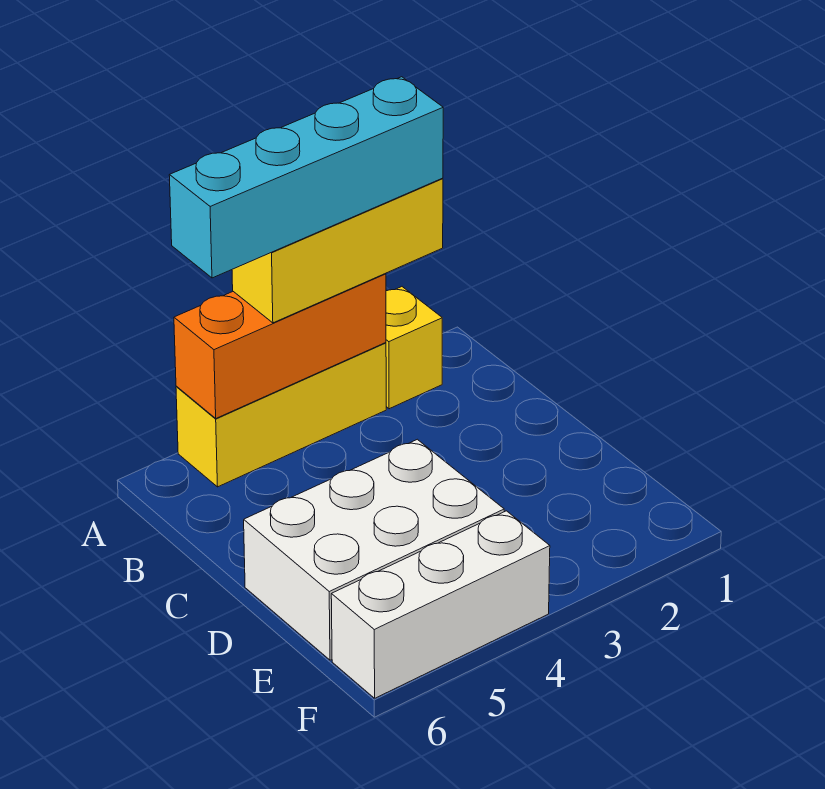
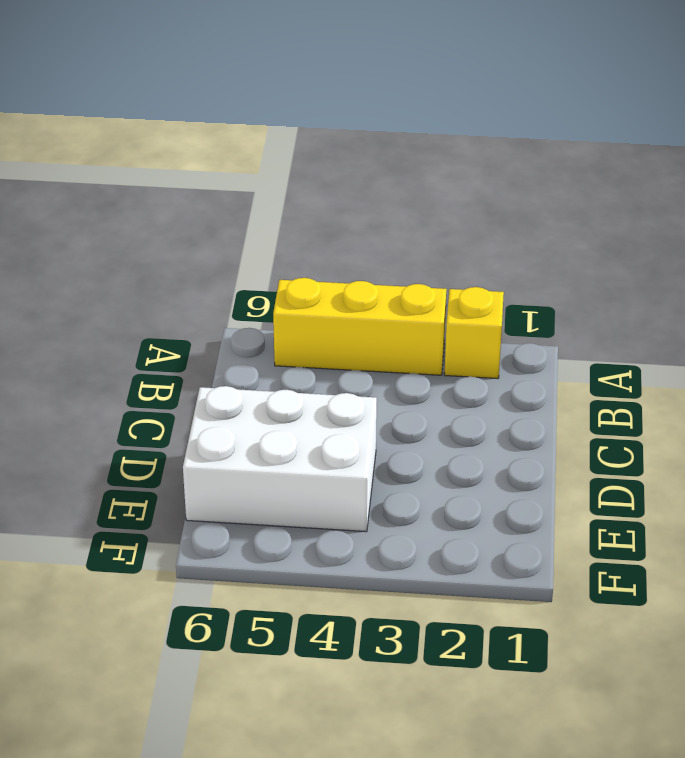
none -> white 1x3 brick [331,511,550,698]
none -> orange 1x3 brick [174,274,386,418]

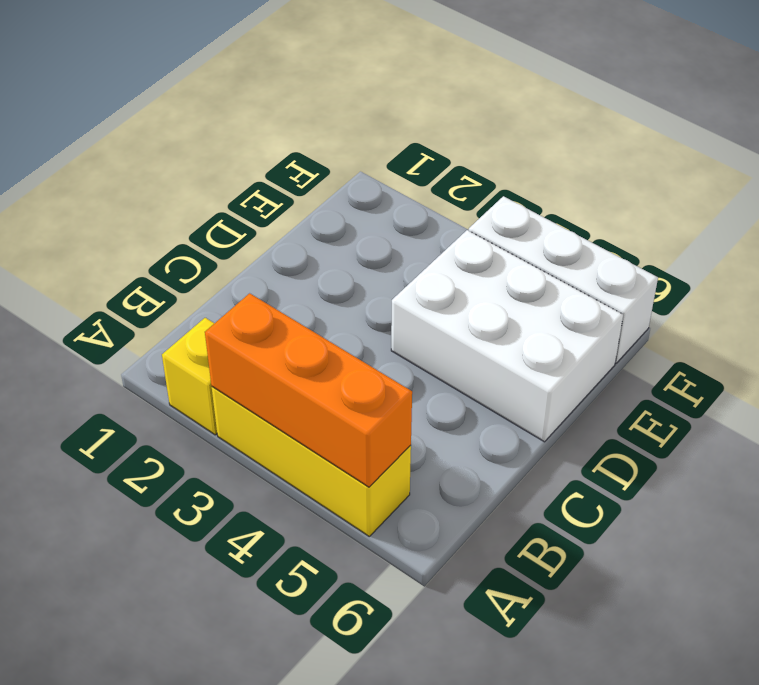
none -> yellow 1x3 brick [232,178,443,323]
none -> cyan 1x4 brick [169,77,443,278]

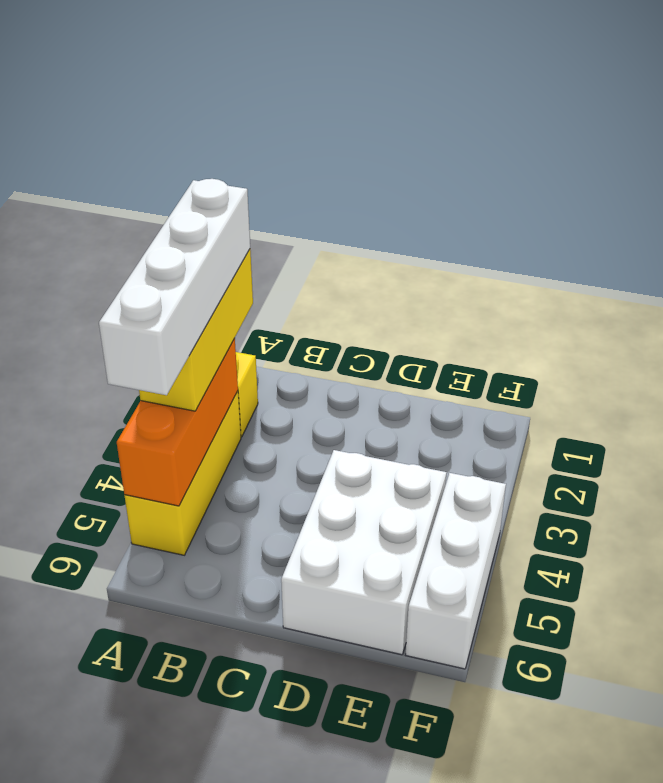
white 1x4 brick [99,179,250,395] -> cyan 1x4 brick [169,77,443,278]

